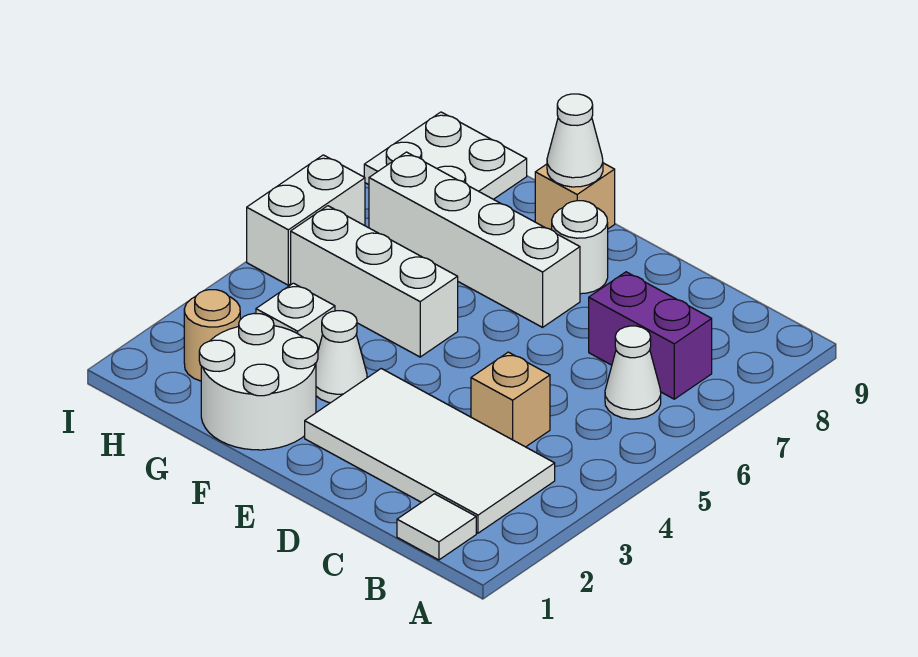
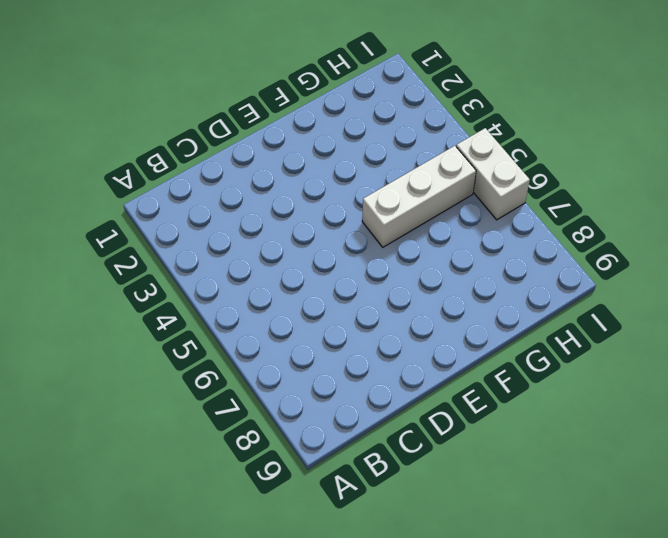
none -> white 1x1 tile [397,494,476,560]
none -> white 2x4 tile [305,369,555,533]
none -> white 1x1 cone [605,326,661,419]

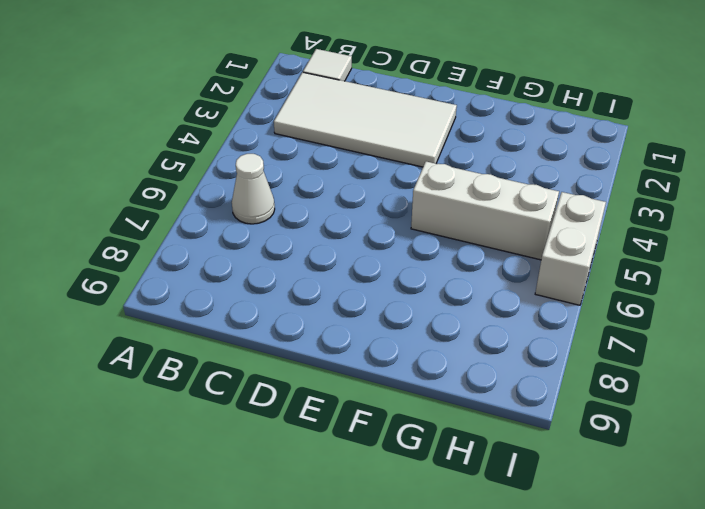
none -> purple 1x2 brick [589,272,712,399]
none -> tan 1x1 brick [471,352,550,447]
none -> white 1x4 brick [369,152,580,327]

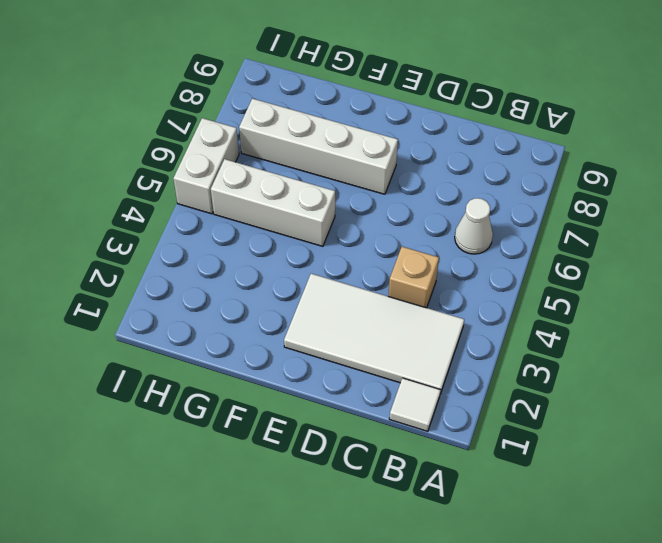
none -> purple 1x2 brick [589,272,712,399]
none -> white 1x1 round brick [552,201,608,294]
none -> white 2x2 round brick [199,314,318,450]

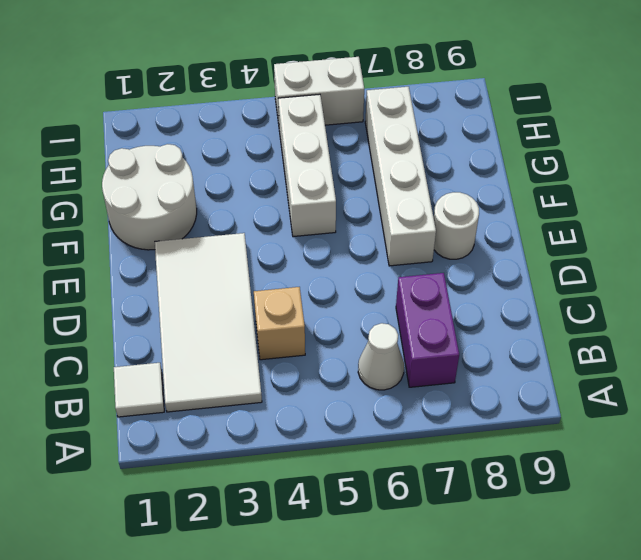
none -> white 1x1 cone [316,311,367,403]
none -> tan 1x1 brick [535,163,615,230]
none -> white 1x1 brick [256,283,335,350]

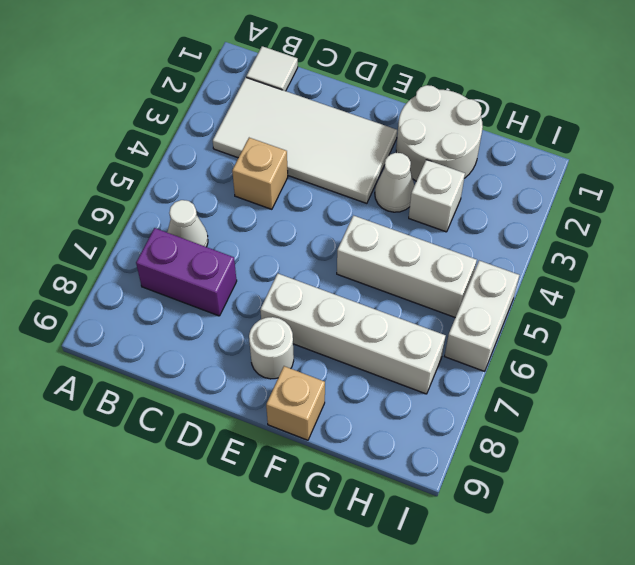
none -> tan 1x1 round brick [184,290,240,381]
none -> white 2x2 plate [364,112,527,199]
none -> white 1x1 cone [547,94,603,187]

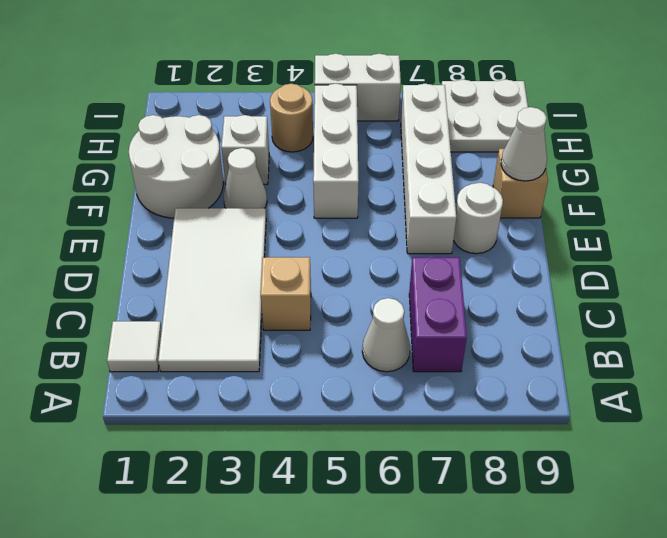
tan 1x1 round brick [270,84,313,152] -> tan 1x1 round brick moved to [184,290,240,381]

